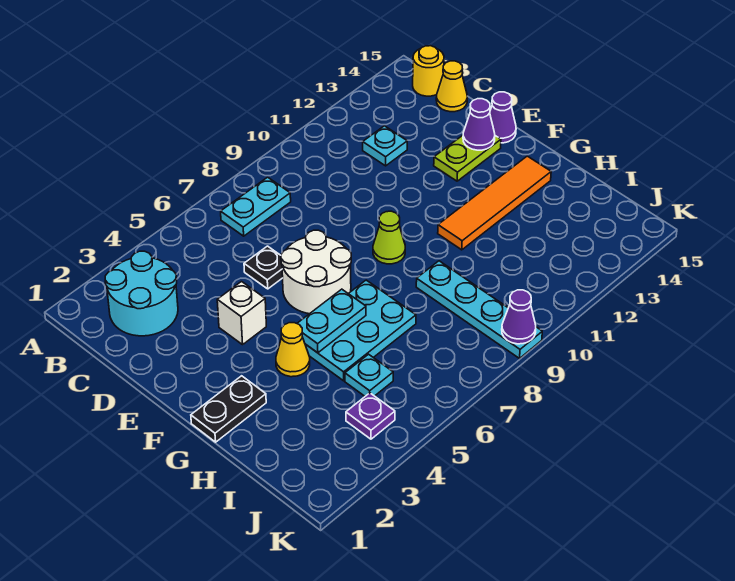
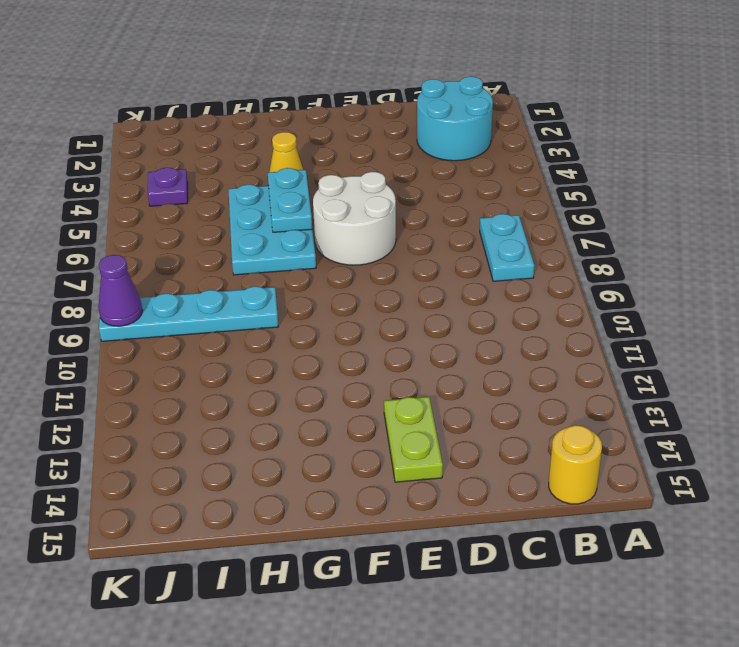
none -> cyan 1x1 plate [363,126,407,166]
none -> yellow 1x1 cone [436,61,467,112]
none -> black 1x1 plate [244,246,283,289]

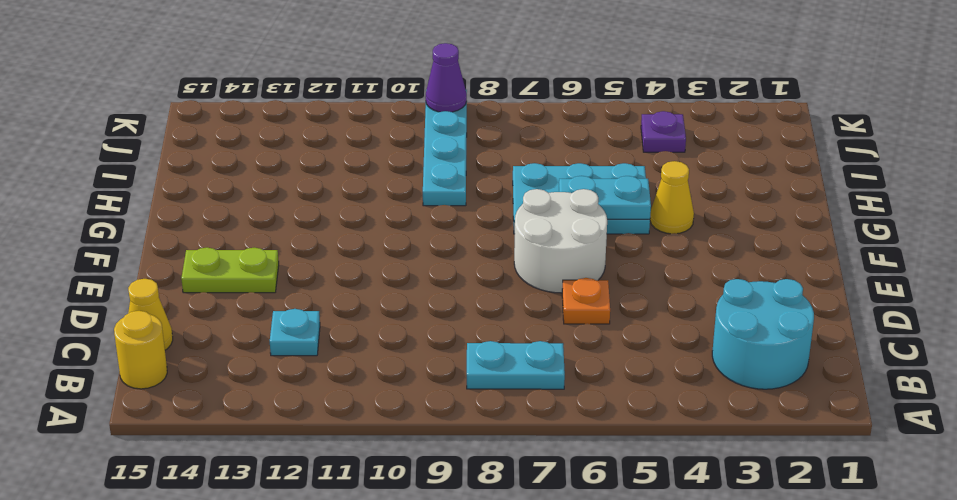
orange 1x1 plate [562,278,610,324] -> black 1x1 plate [244,246,283,289]
none -> white 1x1 brick [217,282,266,345]
none -> purple 1x1 cone [490,92,516,143]
none -> lime 1x1 cone [373,211,405,264]

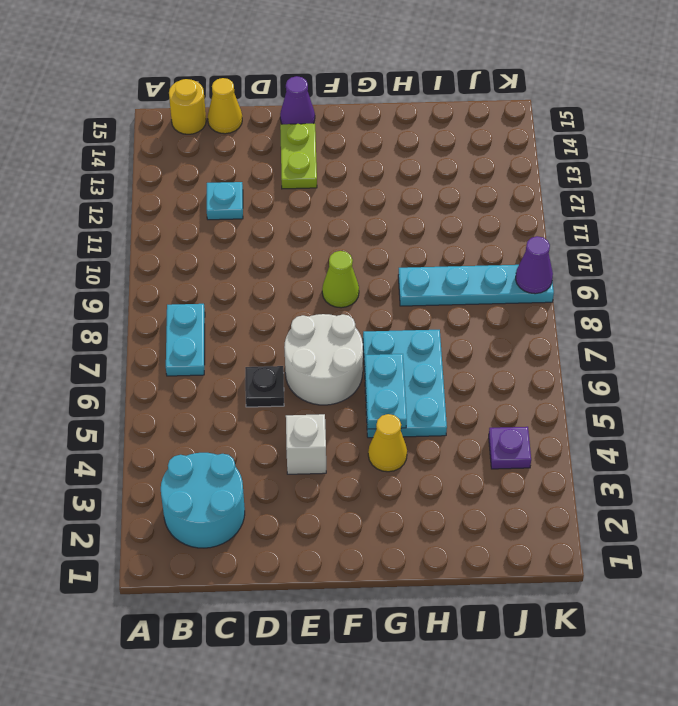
none -> black 1x2 plate [191,376,266,442]
none -> orange 1x4 tile [438,156,551,250]
none -> cyan 1x1 plate [345,354,393,396]

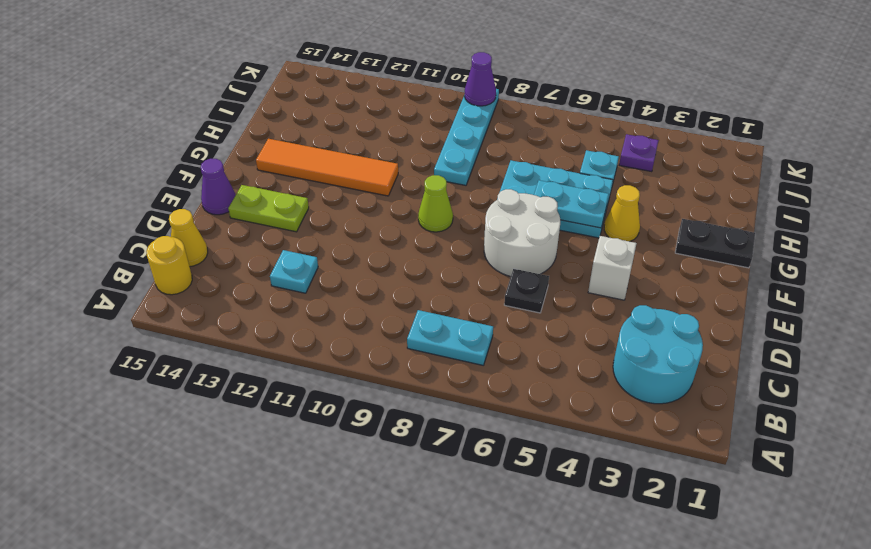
none -> purple 1x1 cone [463,99,495,150]

